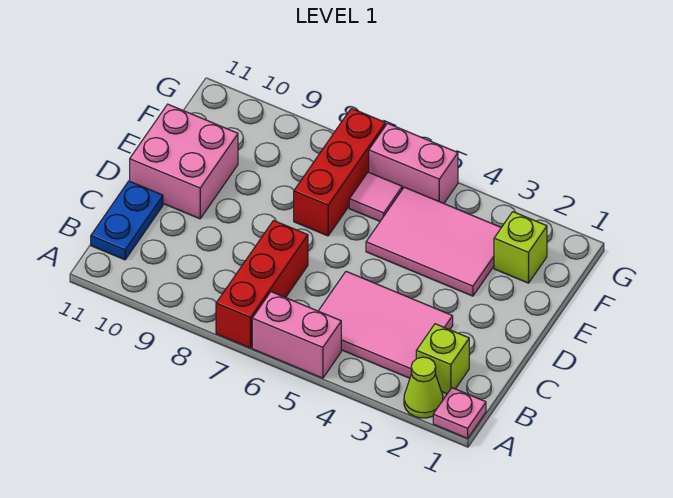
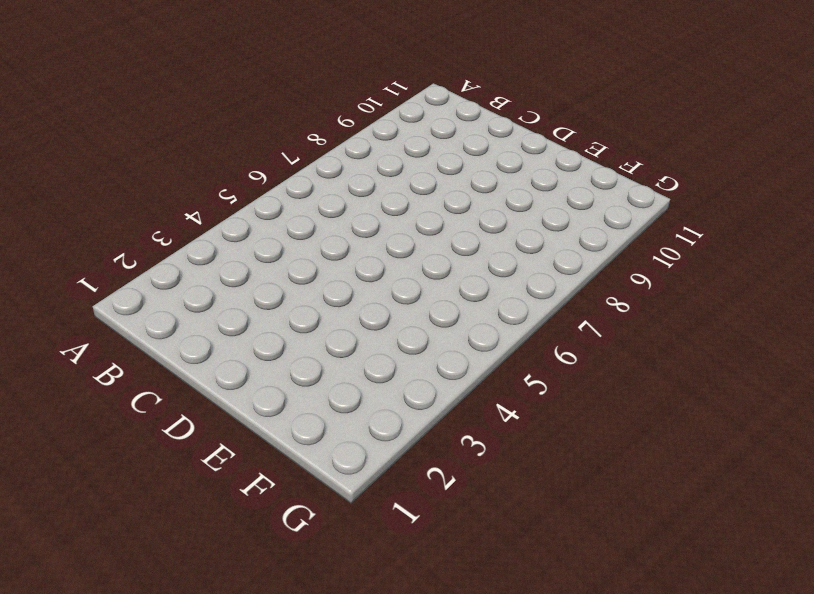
none -> pink 1x1 plate [433,388,486,438]
none -> lime 1x1 cone [404,357,443,418]
none -> pink 1x2 brick [252,292,341,378]

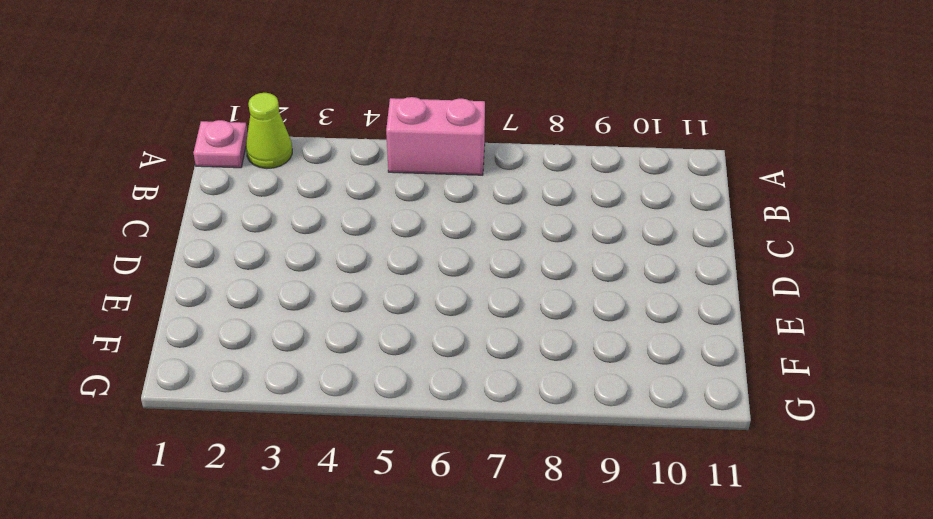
none -> red 1x3 brick [216,221,308,348]
none -> lime 1x1 brick [416,324,469,394]
none -> pink 2x3 tile [319,272,453,378]

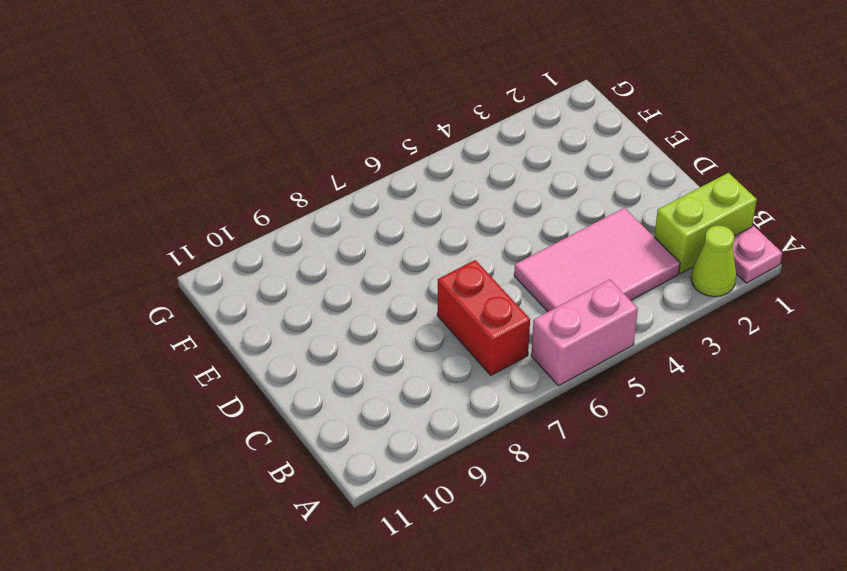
lime 1x2 brick [654,173,757,274] -> lime 1x1 brick [416,324,469,394]
red 1x2 brick [437,260,530,375] -> red 1x3 brick [216,221,308,348]
none -> blue 1x2 plate [91,181,163,260]
none -> pink 2x2 brick [130,104,238,219]
none -> pink 2x3 tile [366,187,501,296]

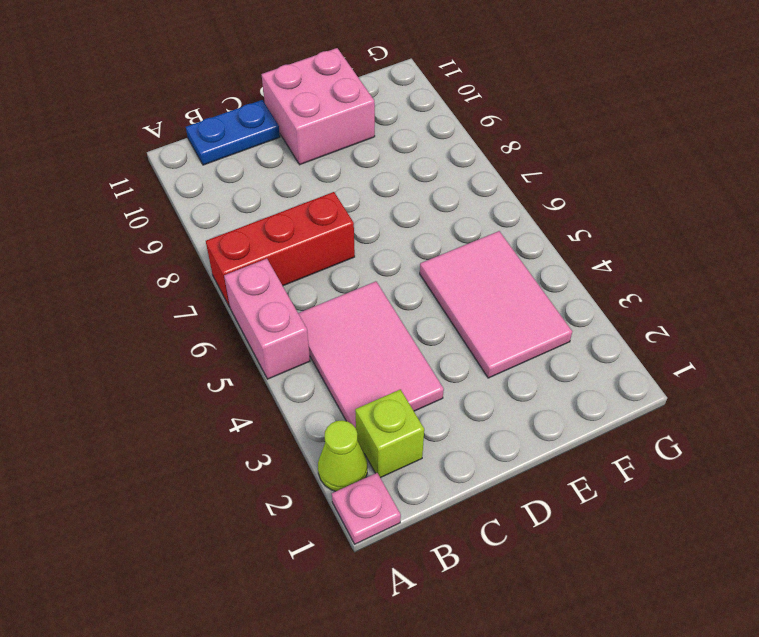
none -> red 1x3 brick [294,108,386,236]
none -> lime 1x1 brick [494,212,547,283]
none -> pink 1x1 tile [349,172,402,221]

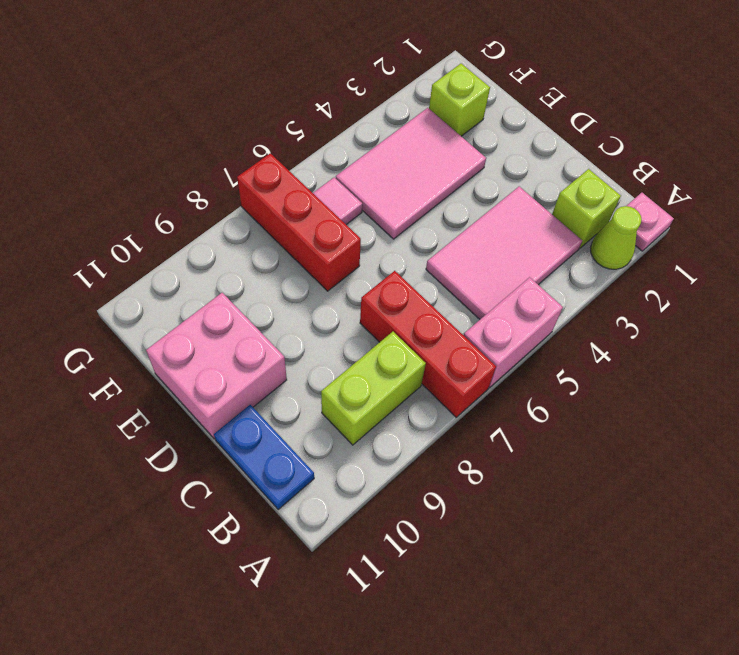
lime 1x2 brick [321,332,426,445] -> none
none -> pink 1x2 brick [369,123,458,203]

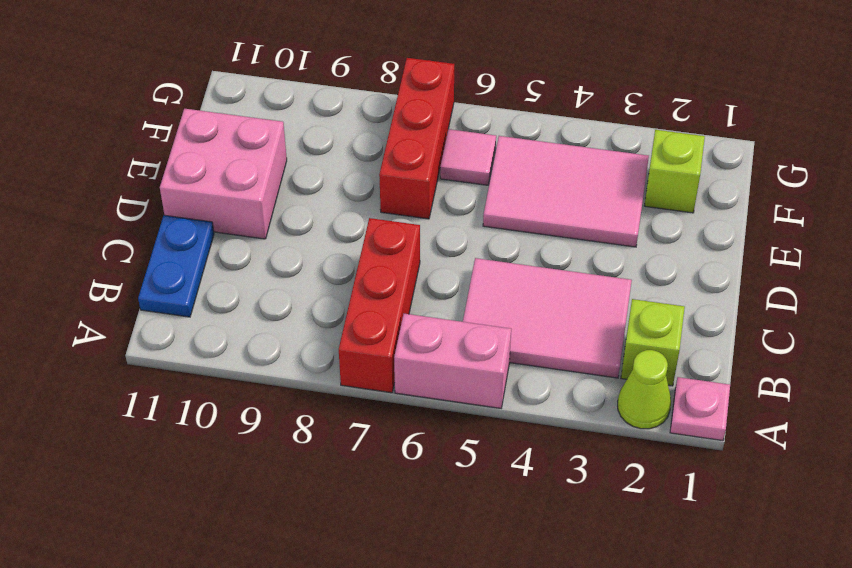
none -> pink 1x2 brick [369,123,458,203]

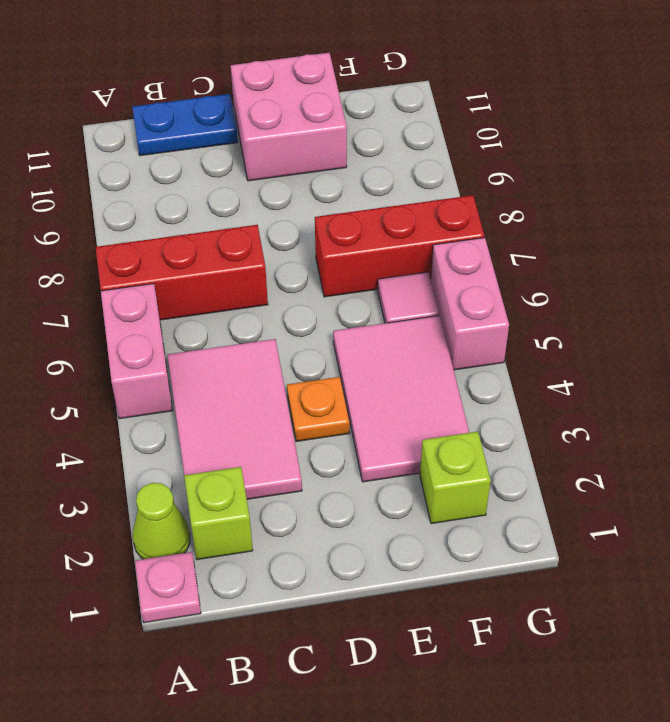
orange 1x1 plate [287,377,350,442] -> none

